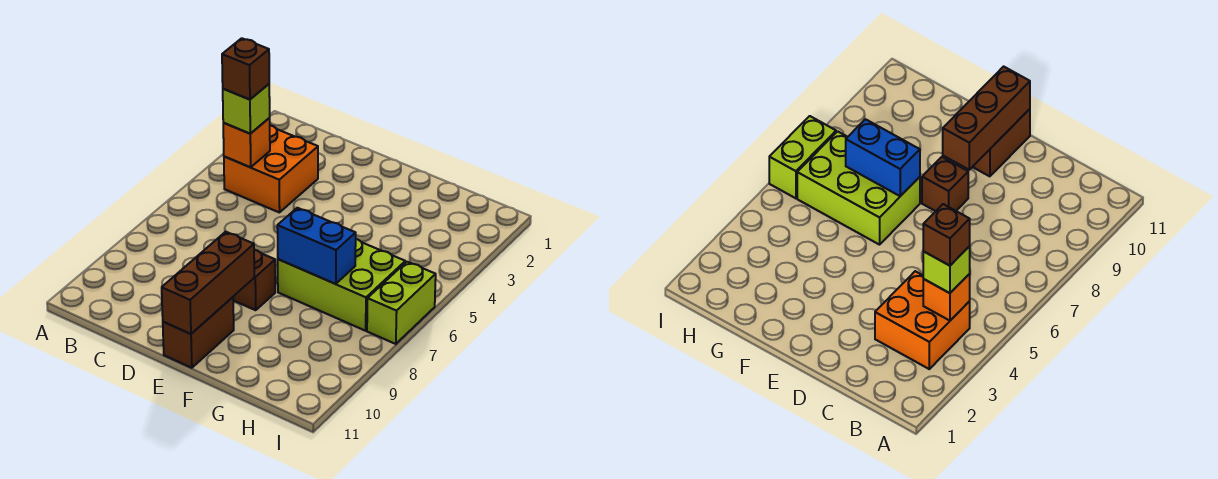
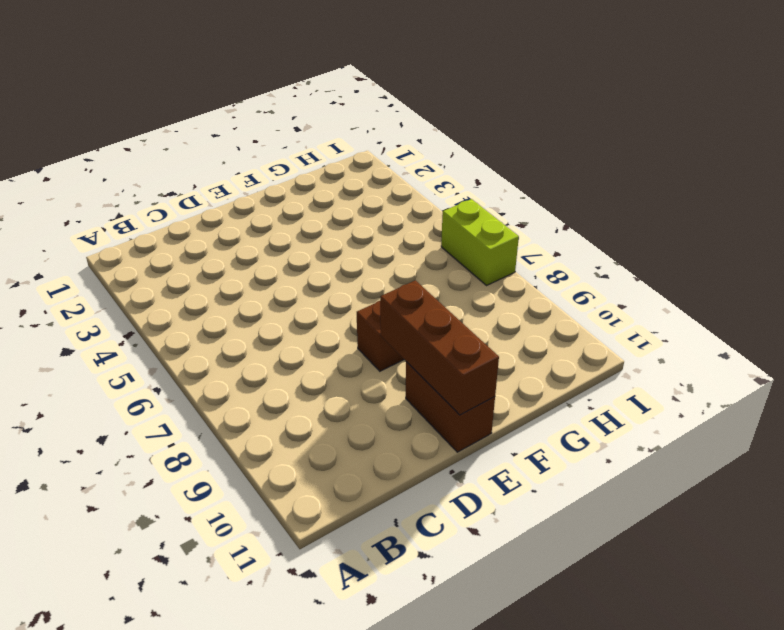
none -> orange 2x2 brick [224,125,318,213]
none -> lime 2x3 brick [278,239,405,331]

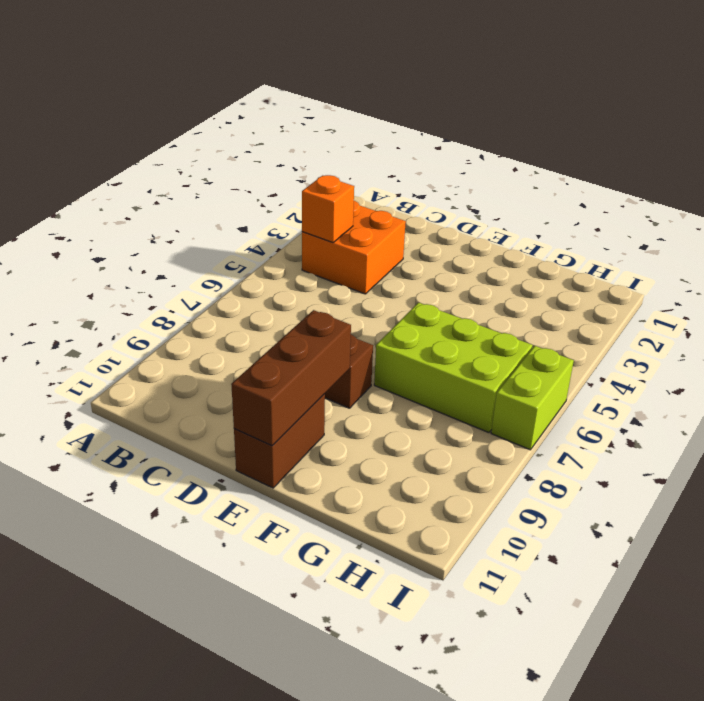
none -> blue 1x2 brick [277,208,356,284]
none -> lime 1x1 brick [223,84,270,134]

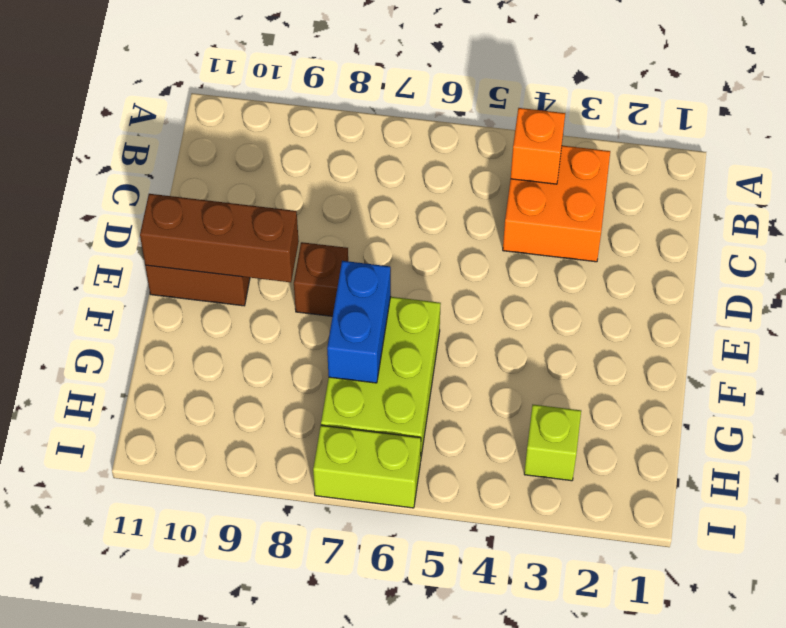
lime 1x1 brick [524,405,581,481] -> lime 1x1 brick moved to [223,84,270,134]
none -> brown 1x1 brick [222,38,269,100]

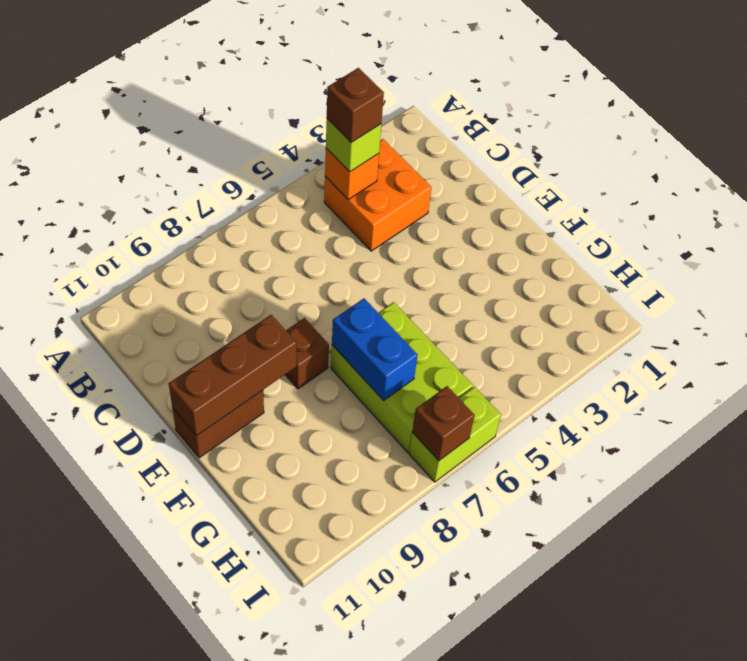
brown 1x1 brick [412,386,474,461] -> none

